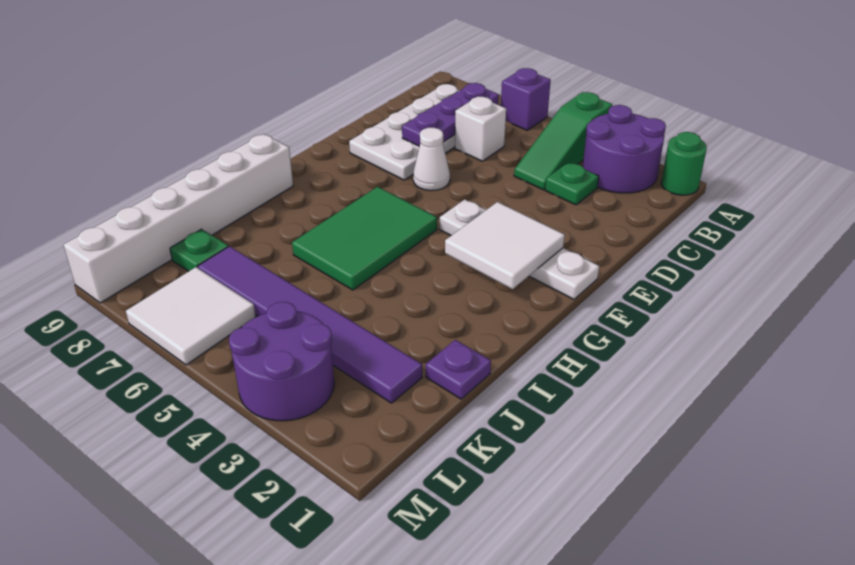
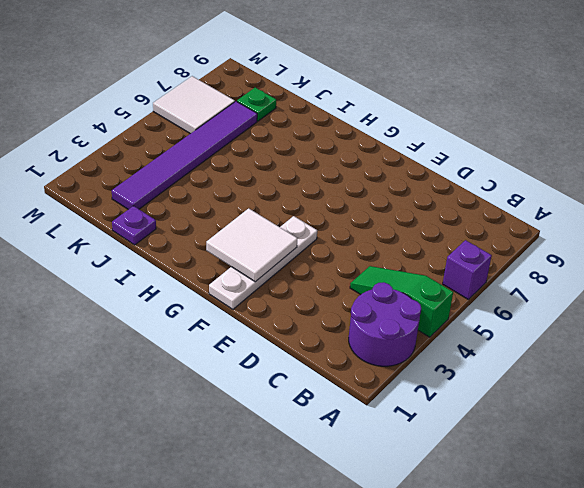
none -> green 1x1 round brick [661,132,707,195]
none -> white 2x4 plate [349,84,460,180]
none -> green 1x1 plate [545,162,599,205]

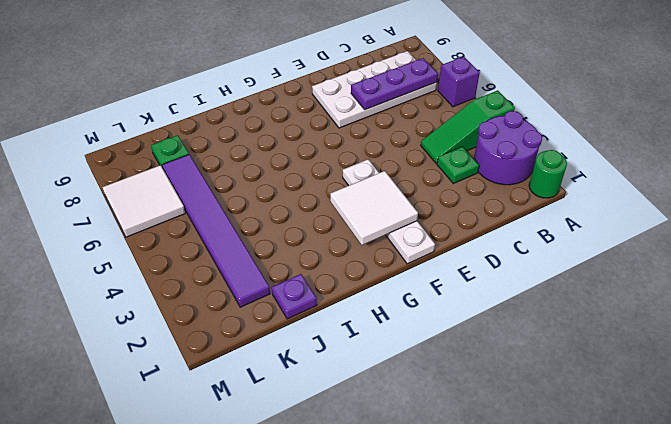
none -> white 1x1 brick [455,97,506,161]
none -> white 1x1 cone [413,128,450,191]
none -> green 2x3 tile [292,187,437,290]

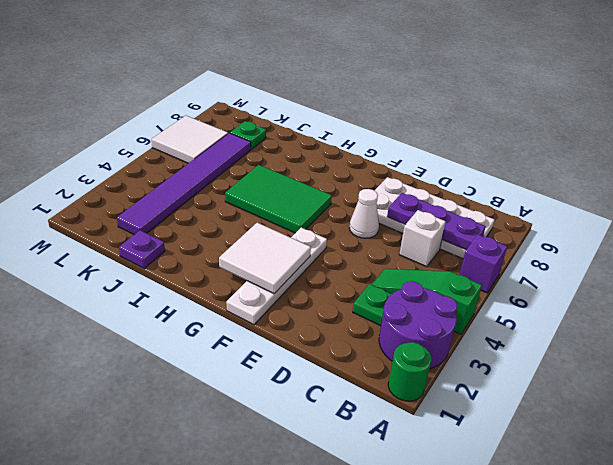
none -> white 1x6 brick [63,134,293,303]
none -> purple 2x2 round brick [229,302,334,421]

